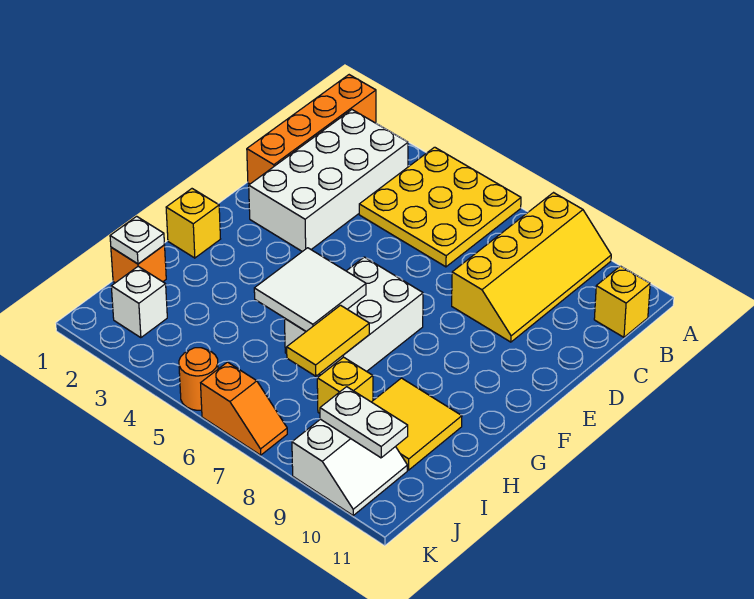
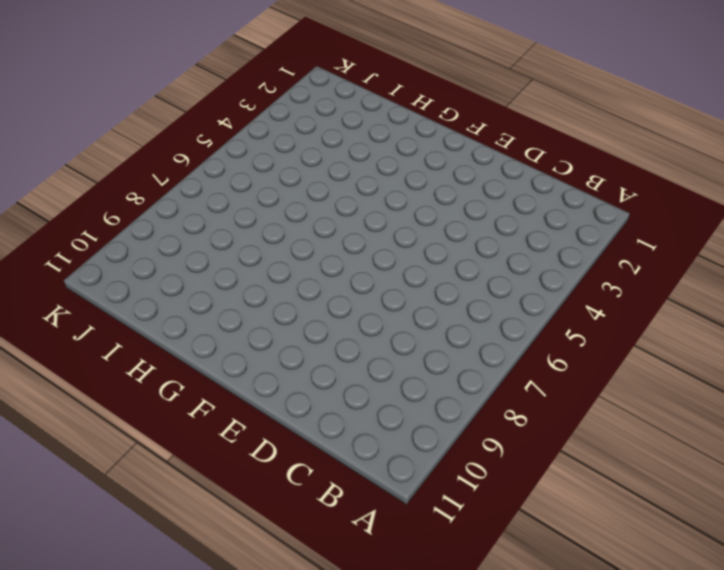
none -> orange 1x4 brick [247,75,376,184]
none -> yellow 3x3 plate [359,147,521,267]
none -> yellow 2x4 slope [452,193,611,342]

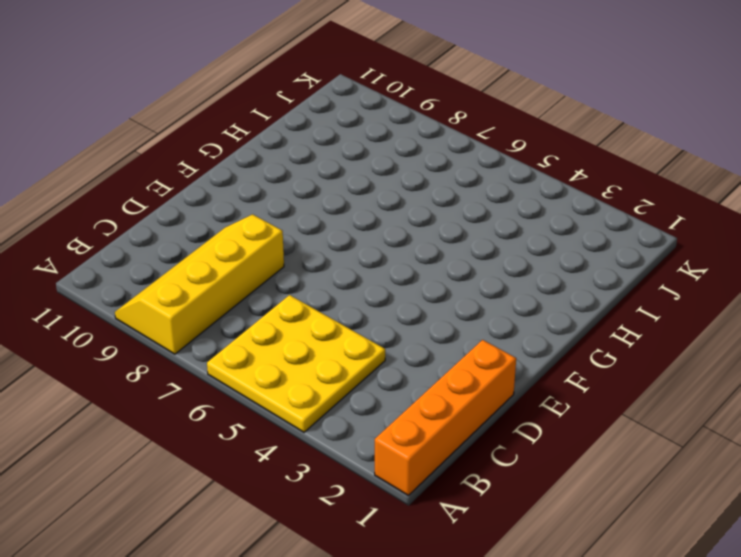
none -> white 2x4 brick [249,110,408,252]
none -> yellow 1x1 brick [594,266,650,337]
none -> white 2x3 brick [285,257,423,375]

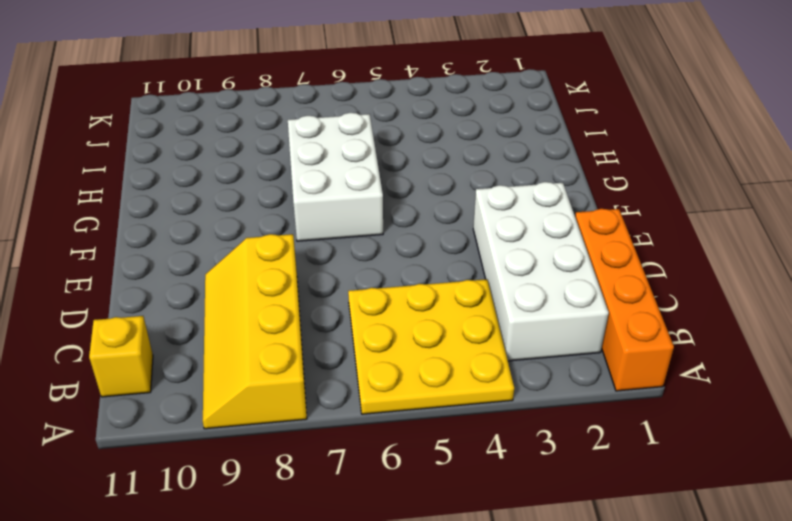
none -> yellow 1x1 brick [166,189,220,258]
none -> yellow 2x2 tile [372,378,462,470]
none -> orange 1x1 brick [111,245,166,283]

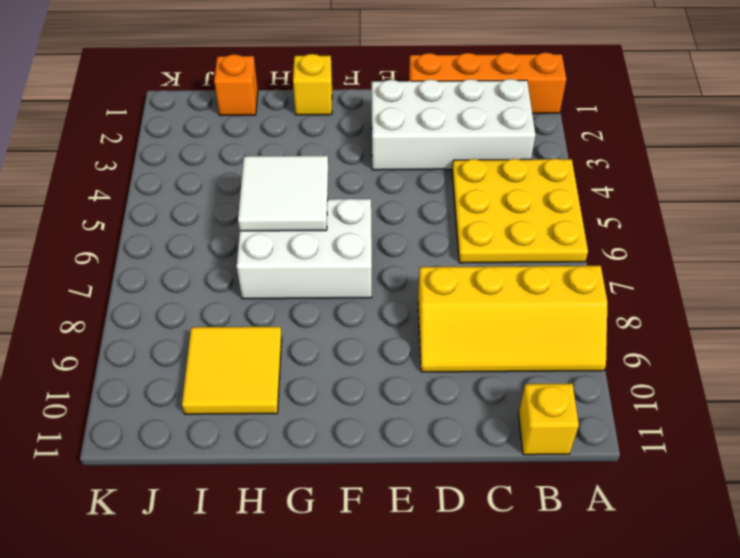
none -> yellow 1x1 brick [317,357,373,413]
none -> white 1x1 brick [111,266,167,338]
none -> white 2x2 slope [292,419,407,515]

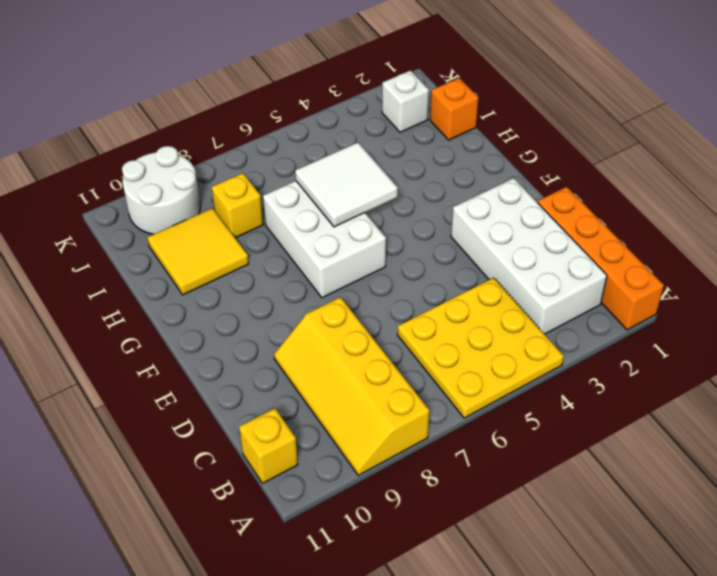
white 2x2 round brick [122,146,200,234] -> white 2x2 slope [292,419,407,515]
none -> yellow 1x1 brick [166,189,220,258]
none -> orange 1x1 round brick [179,348,218,410]
none -> orange 1x2 slope [201,362,287,455]

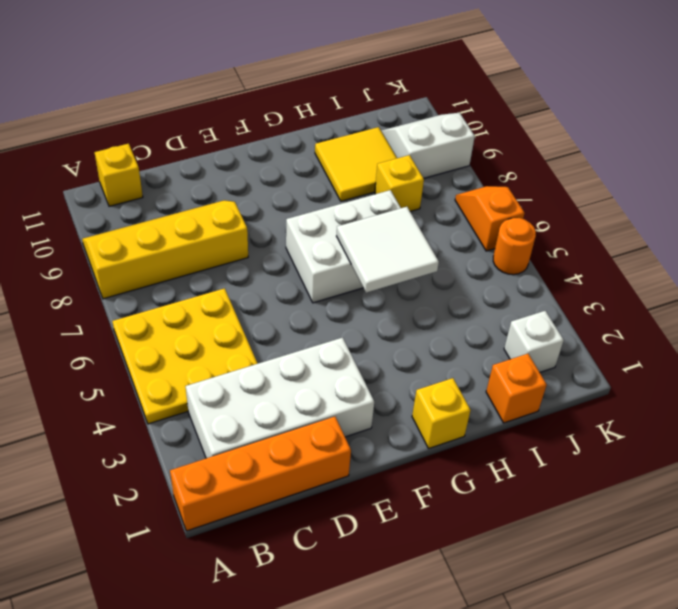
none -> yellow 1x2 tile [287,305,369,376]
none -> white 1x1 plate [110,216,164,264]
none -> white 1x2 plate [320,387,408,458]

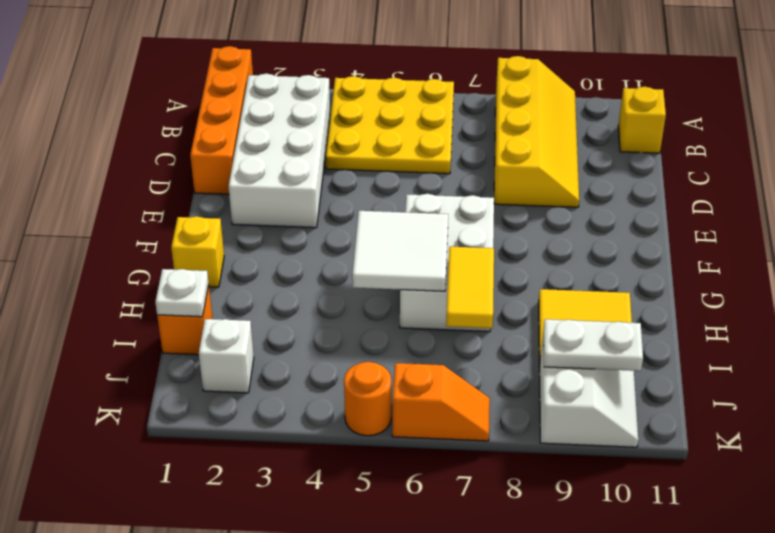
none -> yellow 1x1 brick [317,357,373,413]

